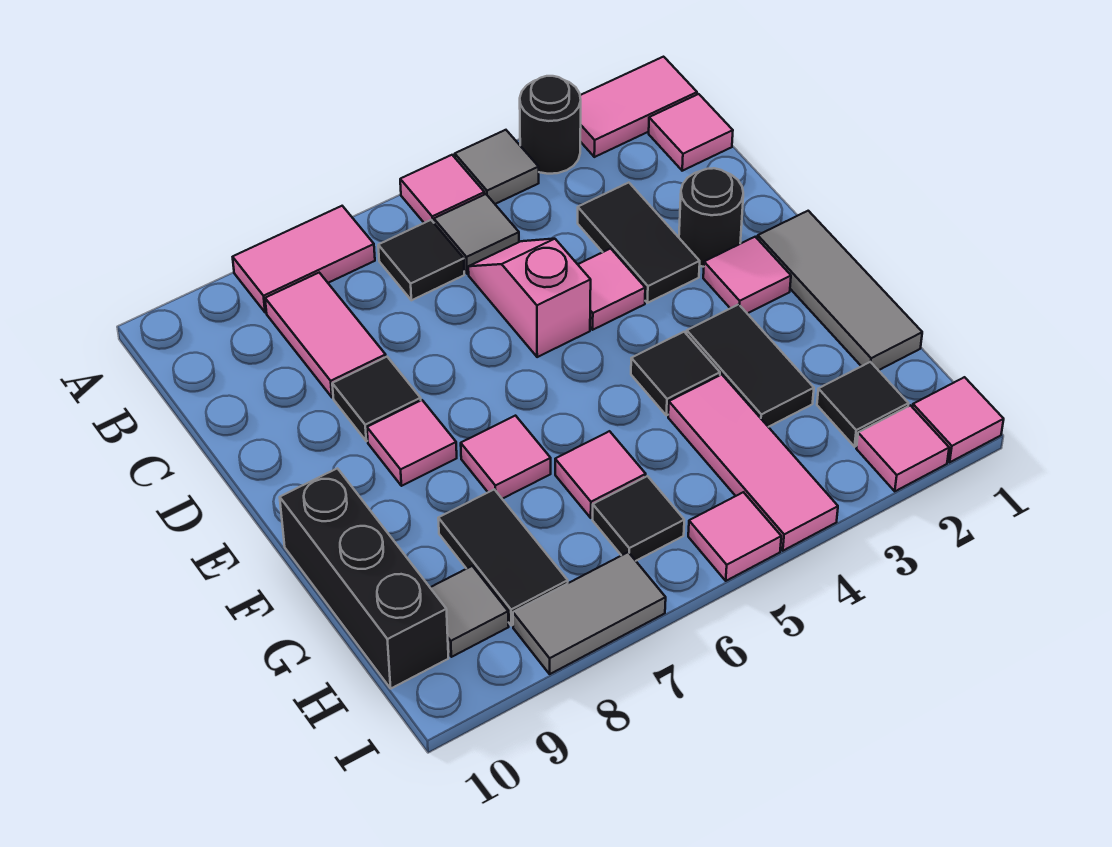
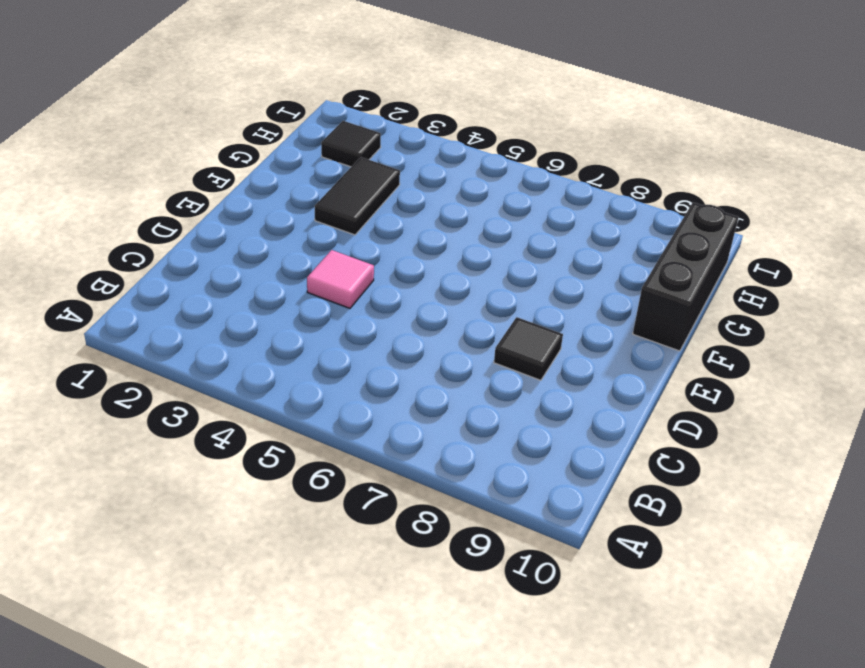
none -> pink 1x2 tile [580,57,697,157]
none -> black 1x1 round brick [520,76,581,174]
none -> grey 1x1 tile [455,130,539,204]
none -> pink 1x1 tile [400,155,484,223]

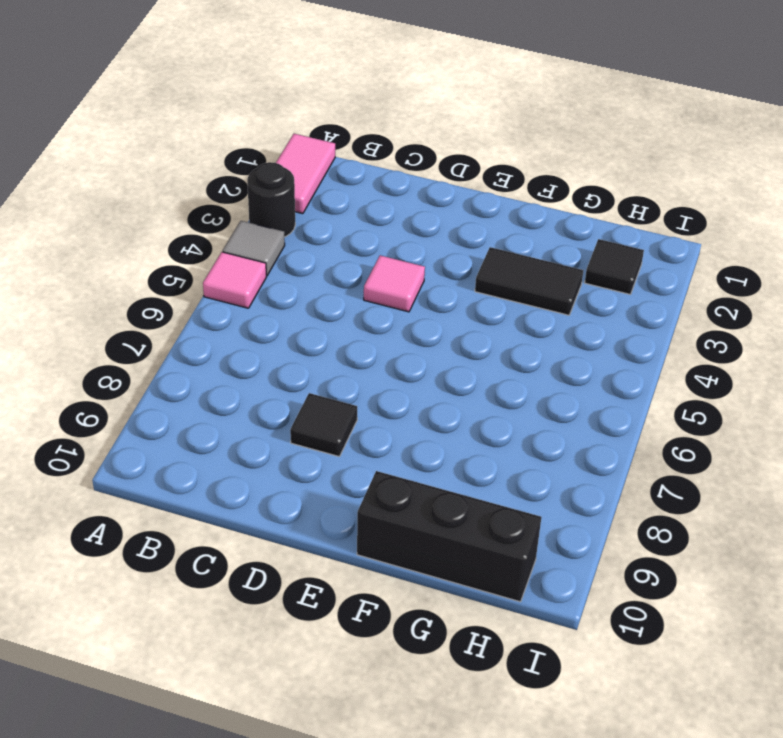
none -> pink 1x2 tile [233,206,375,312]
none -> pink 1x1 tile [649,94,733,171]
none -> grey 1x1 tile [434,194,519,274]
none -> black 1x1 tile [378,220,464,300]

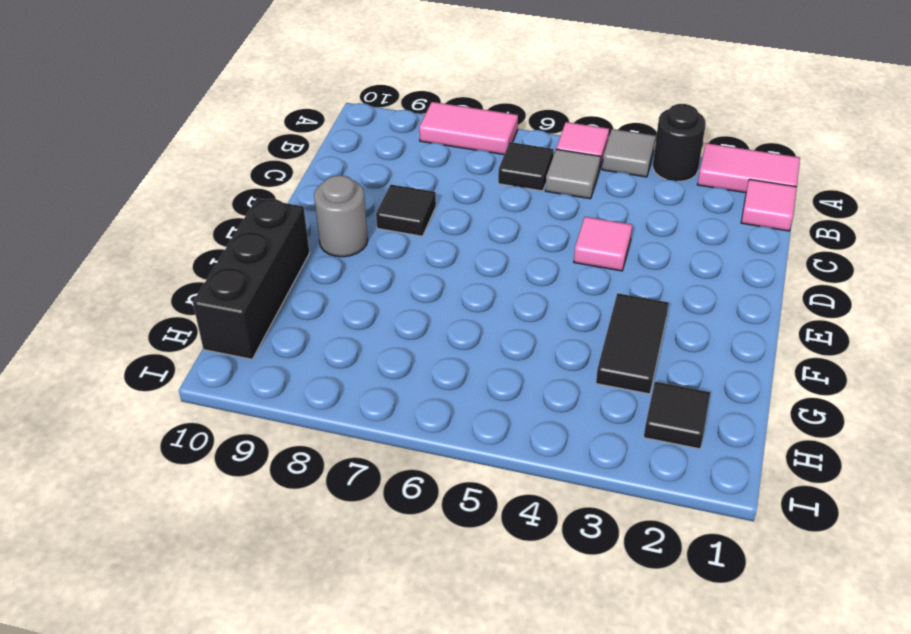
grey 1x1 round brick [314,175,368,257] -> none
none -> pink 1x2 tile [265,273,386,397]
none -> black 1x2 tile [578,183,700,303]
none -> pink 1x2 slope [468,239,591,357]
none -> black 1x1 round brick [679,168,743,267]

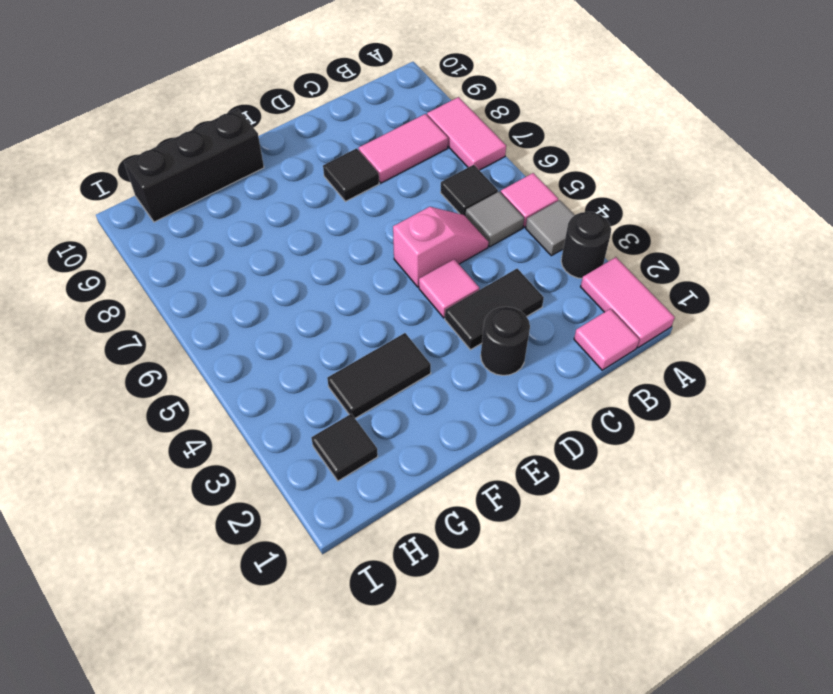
none -> grey 1x3 tile [758,211,922,370]
none -> pink 1x1 tile [703,237,791,313]
none -> pink 1x1 tile [367,400,457,486]
none -> black 1x1 tile [631,332,720,415]

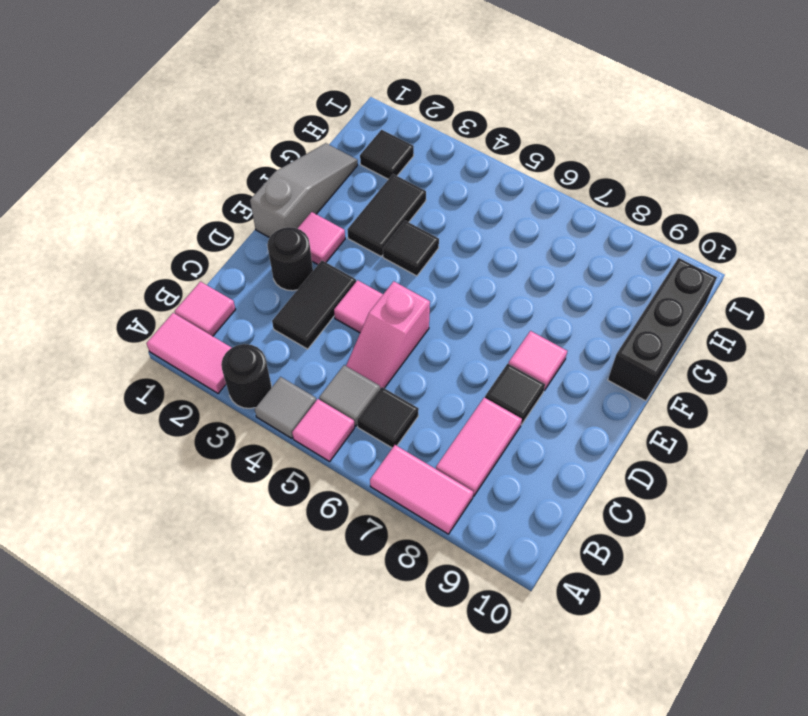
grey 1x3 slope [250,143,358,238] -> grey 1x3 tile [758,211,922,370]
none -> pink 1x1 tile [461,416,551,499]
none -> pink 1x3 tile [668,375,838,551]
none -> pink 1x1 tile [555,431,646,518]
none -> black 1x2 tile [438,490,568,626]

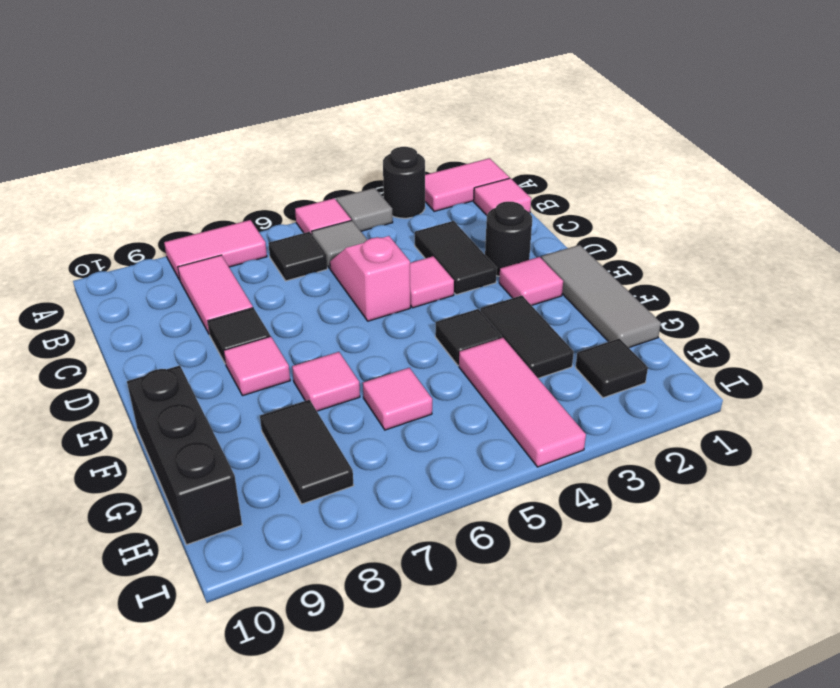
none -> black 1x1 tile [593,476,684,561]
none -> grey 1x1 tile [430,566,509,657]
none -> pink 1x1 tile [913,377,1004,462]
none -> pink 1x1 tile [856,405,949,491]

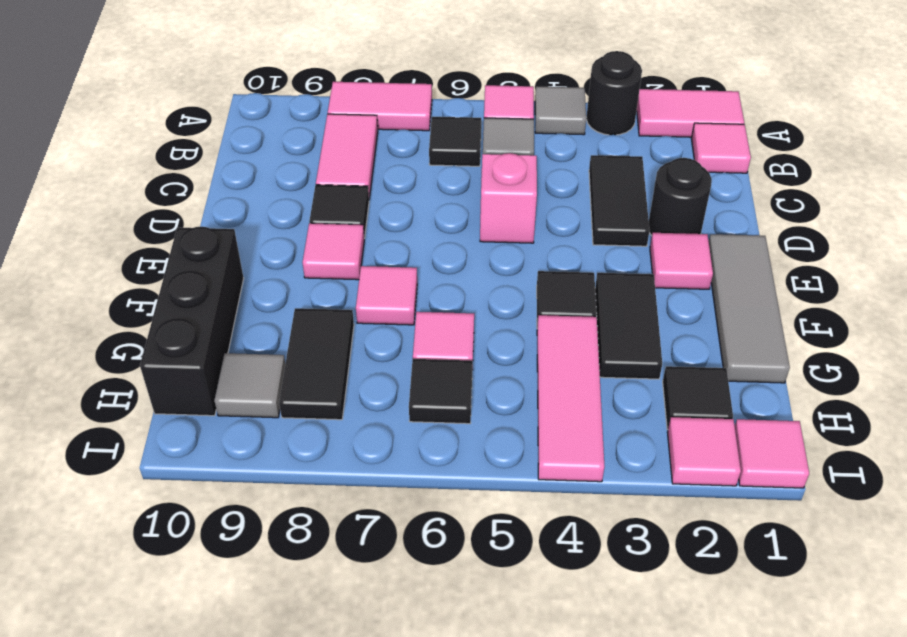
none -> pink 1x1 tile [578,249,645,330]
none -> pink 1x1 tile [688,492,781,581]
none -> grey 1x2 tile [513,552,666,674]

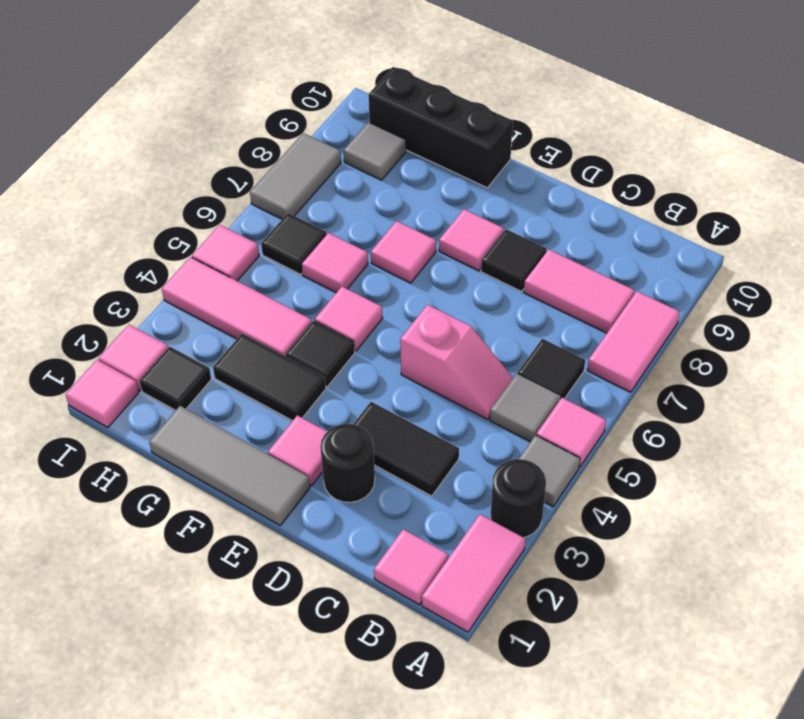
pink 1x1 tile [315,287,382,351] -> pink 1x1 tile moved to [578,249,645,330]
none -> black 1x2 tile [438,490,568,626]

